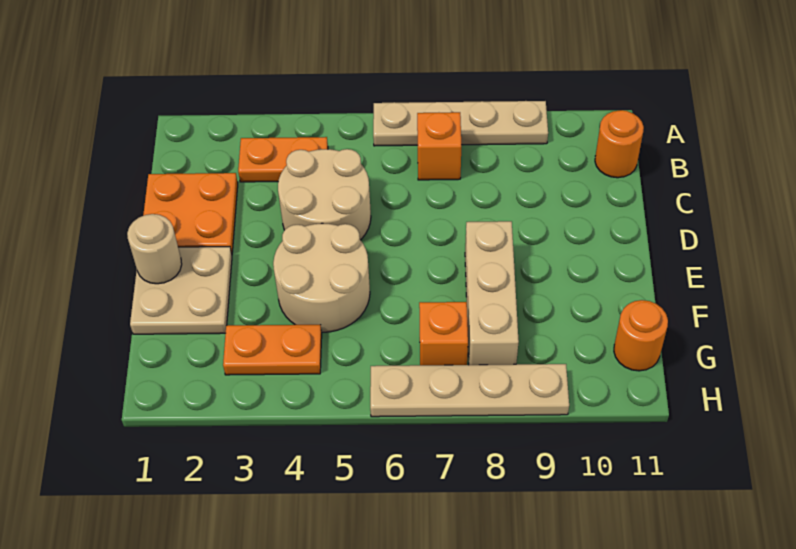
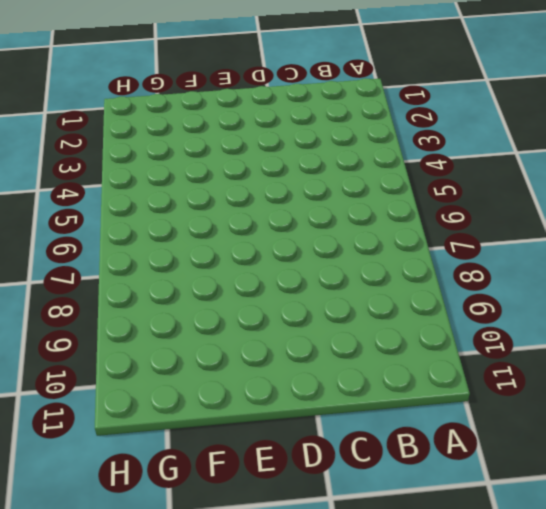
none -> tan 1x4 plate [373,101,548,146]
none -> orange 1x2 plate [238,137,328,182]
none -> orange 1x1 brick [417,112,461,180]

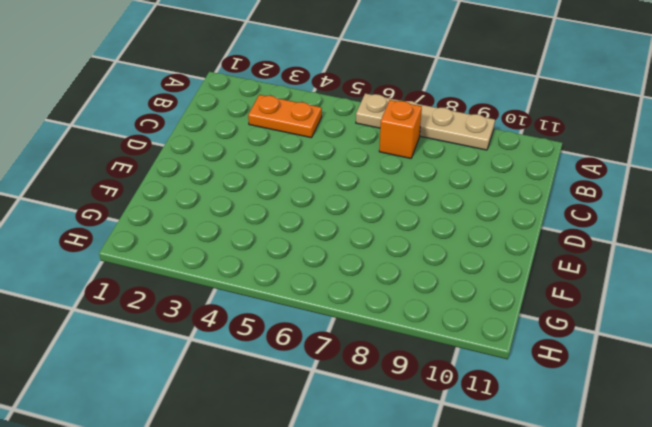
none -> orange 1x1 round brick [595,110,644,178]
none -> orange 2x2 plate [143,173,238,254]
none -> tan 2x2 round brick [278,149,371,240]

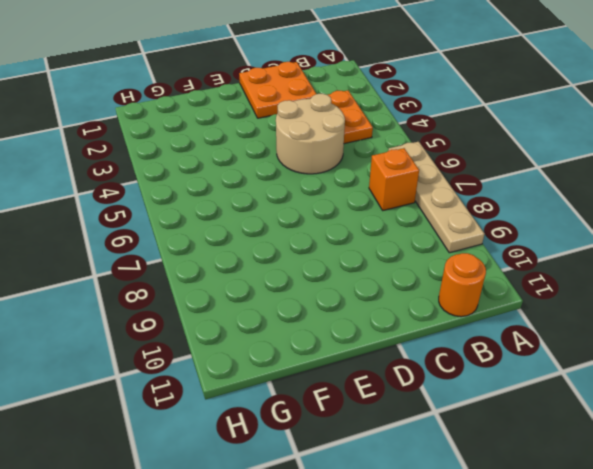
none -> tan 2x2 plate [130,247,232,334]
none -> tan 2x2 round brick [273,223,370,332]
none -> tan 1x3 brick [465,221,519,365]

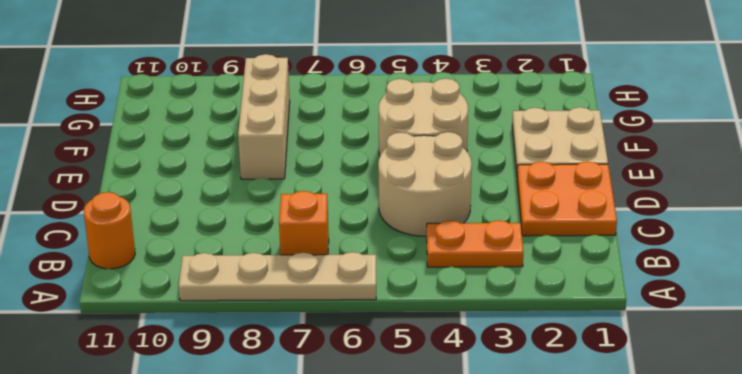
none -> orange 1x2 plate [223,325,322,375]
none -> orange 1x1 brick [419,302,468,365]
none -> orange 1x1 round brick [614,300,668,371]

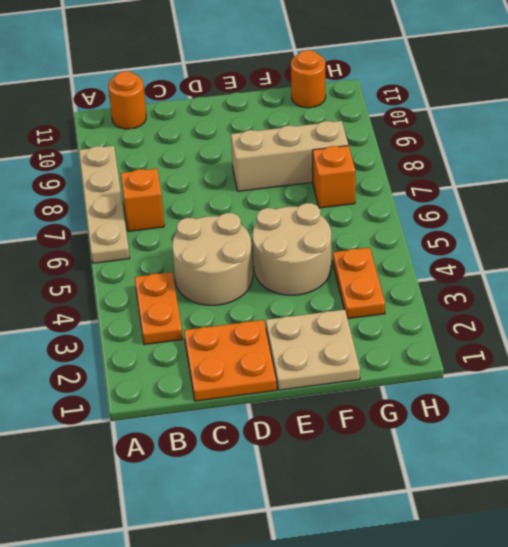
none -> tan 1x4 plate [370,364,569,417]
none -> tan 1x1 round brick [127,214,182,284]

